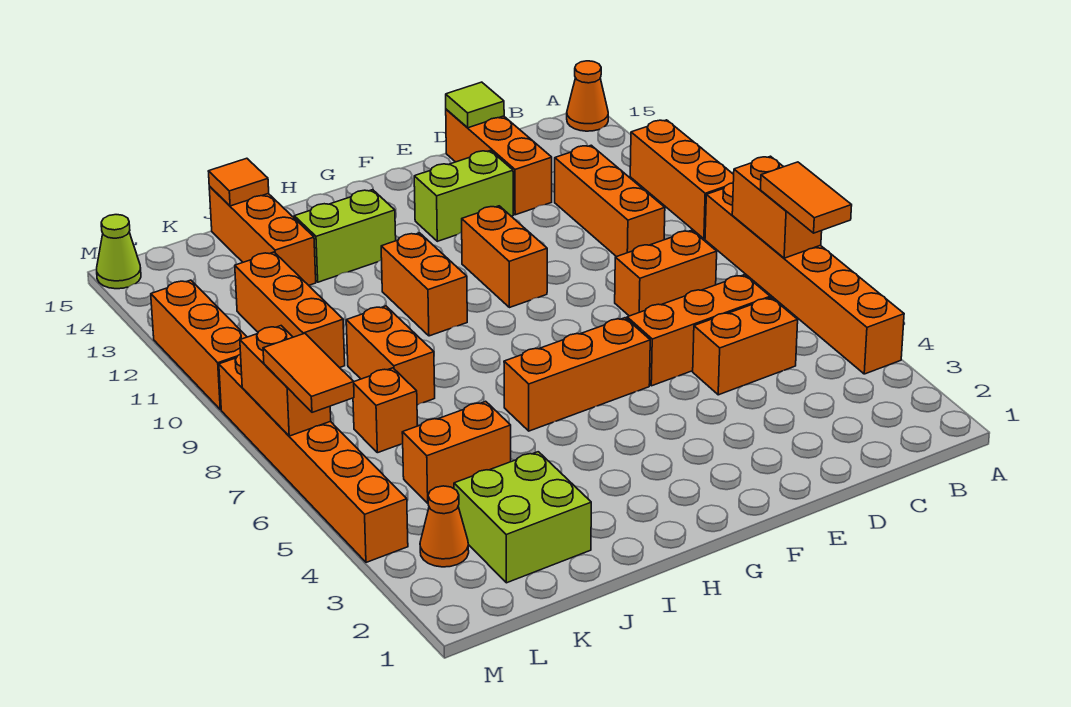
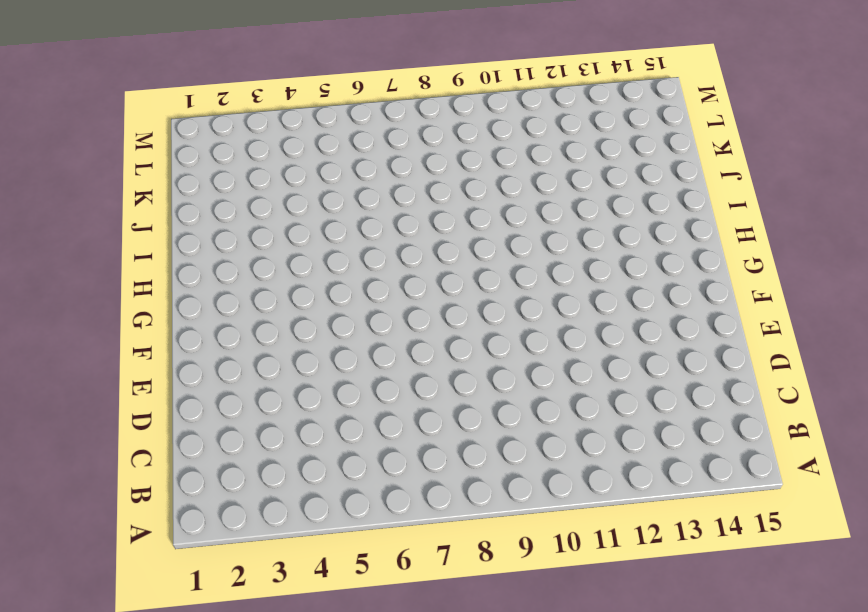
none -> orange 1x6 brick [705,183,904,374]
none -> orange 1x3 brick [630,120,734,239]
none -> orange 1x1 cone [567,61,608,131]

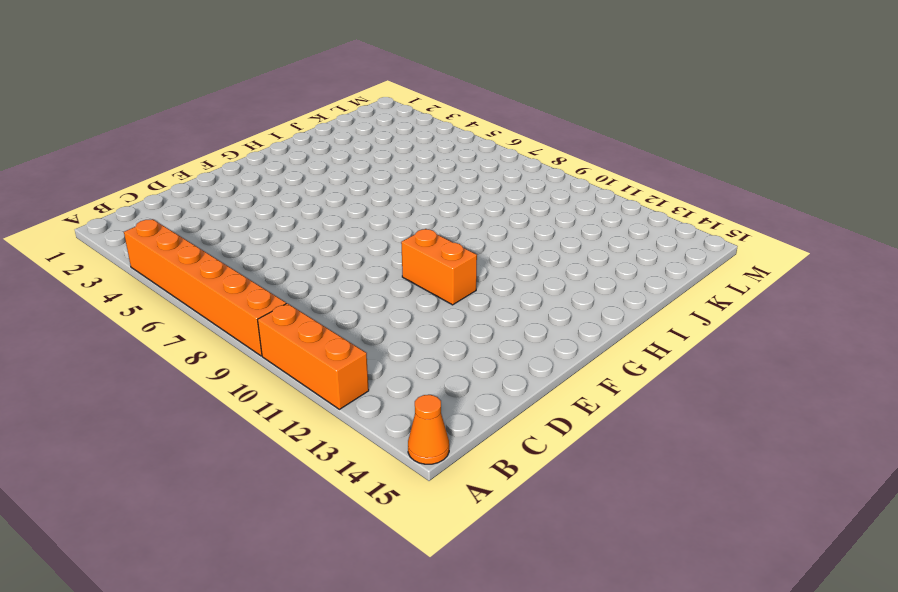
none -> orange 1x2 brick [693,298,798,395]
none -> orange 1x3 brick [627,275,770,386]
none -> orange 1x2 brick [615,230,717,316]

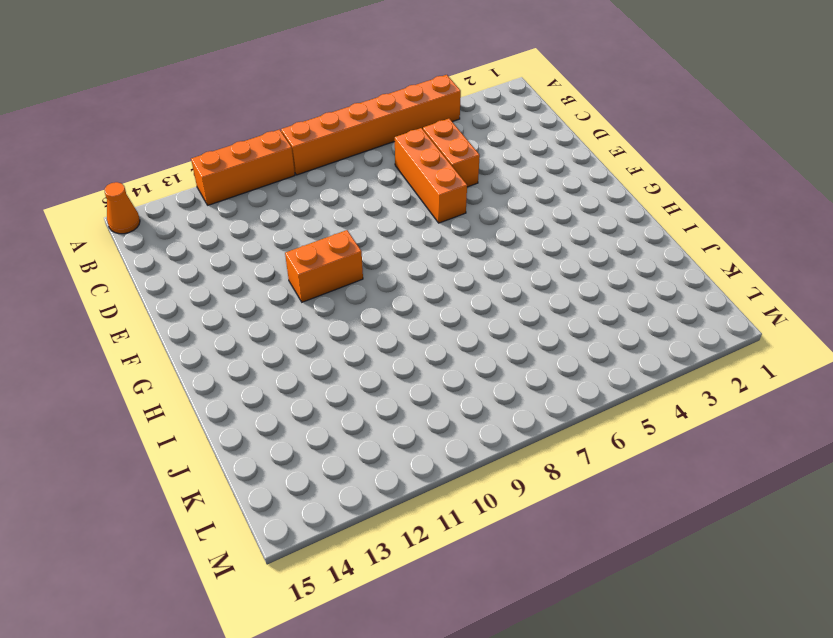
none -> orange 1x2 brick [615,230,717,316]
none -> orange 1x3 brick [555,145,665,257]
none -> orange 1x3 brick [446,109,552,215]

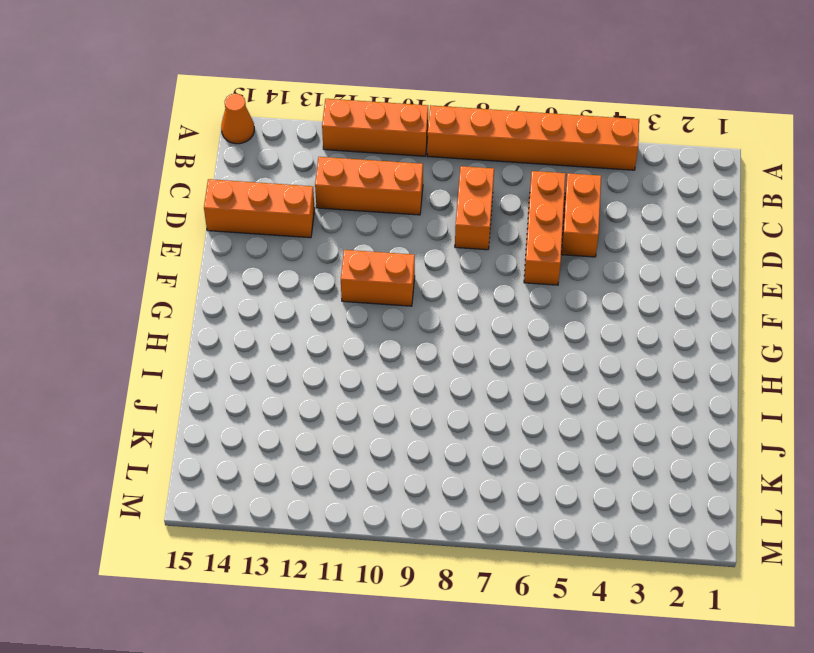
none -> lime 1x2 brick [414,151,513,241]
none -> orange 1x3 brick [504,318,650,431]
none -> orange 1x2 brick [381,233,467,336]

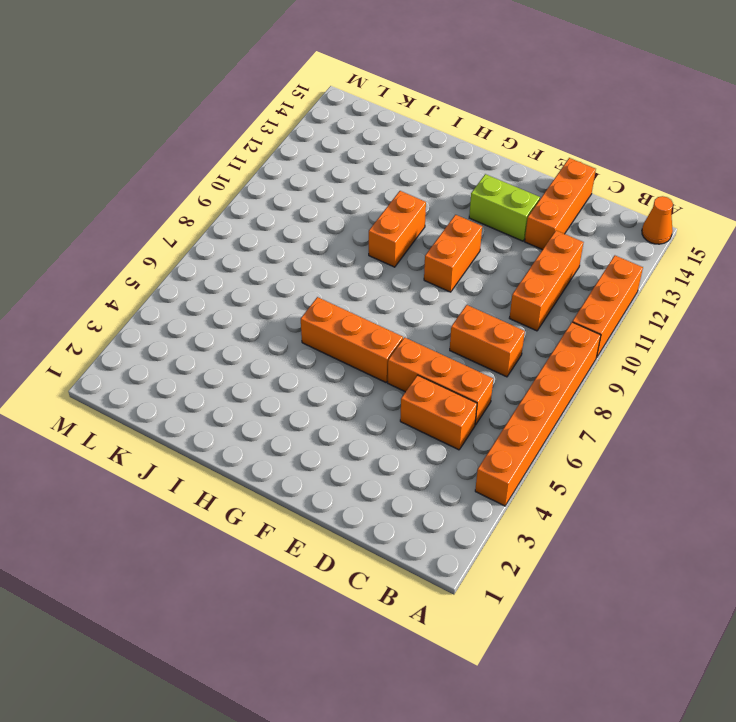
none -> lime 1x2 brick [294,190,396,282]
none -> lime 2x2 brick [454,452,591,583]
none -> orange 1x2 brick [402,401,511,503]

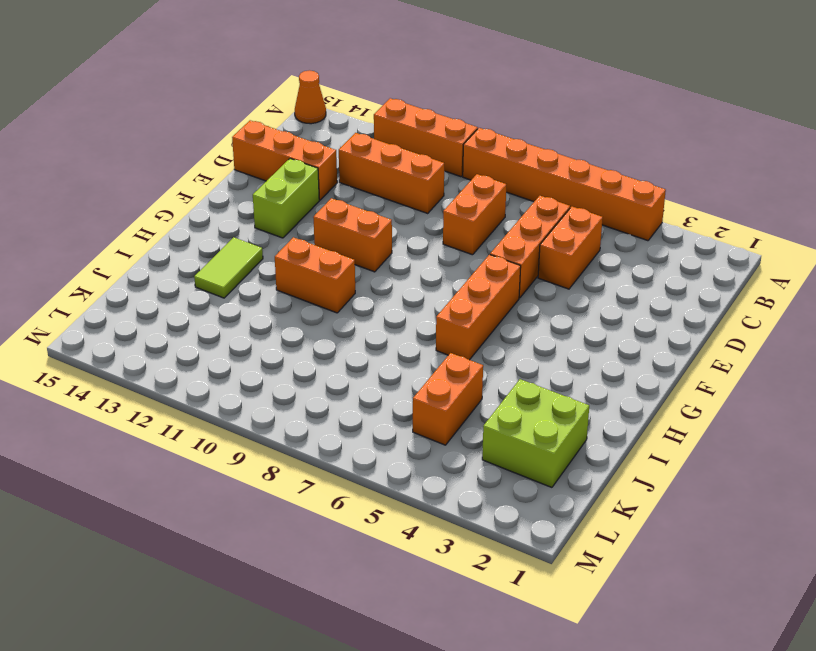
lime 1x2 tile [194,237,263,298] -> lime 1x2 brick [294,190,396,282]
none -> orange 1x2 brick [346,306,435,405]
none -> orange 1x3 brick [209,187,316,285]
none -> orange 1x1 brick [353,368,417,453]

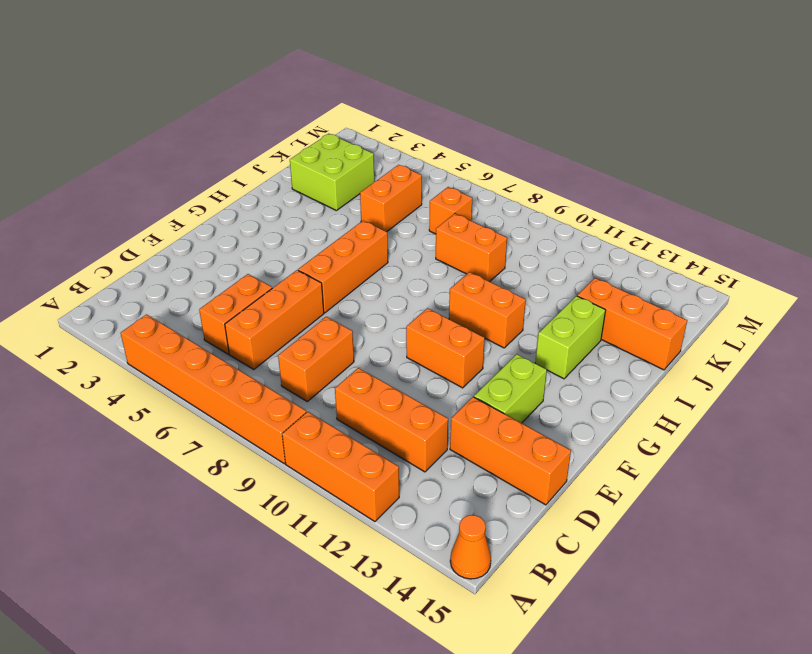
none -> orange 1x3 brick [235,252,345,368]
none -> orange 1x1 cone [420,486,469,567]
none -> orange 1x6 brick [219,354,408,562]

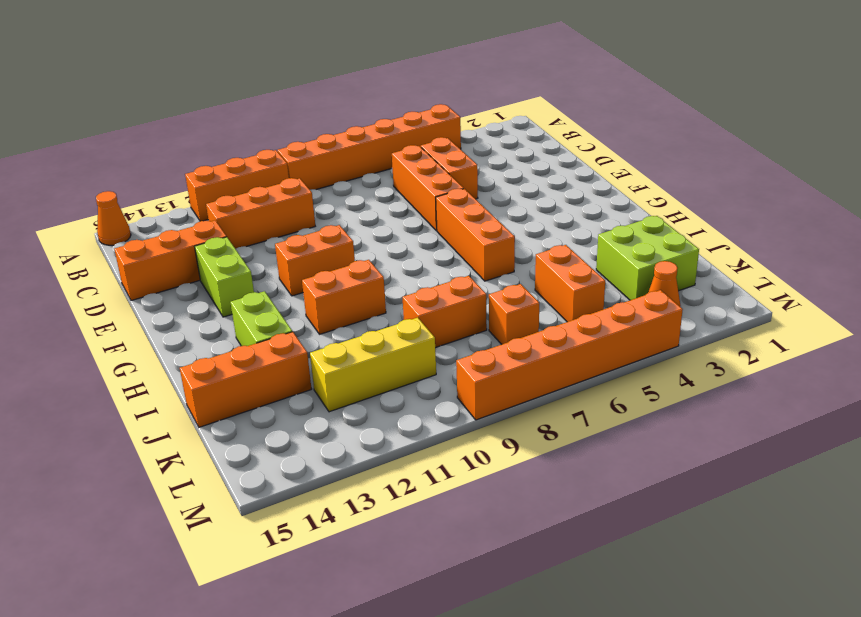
yellow 1x3 brick [310,318,436,412] -> orange 1x3 brick [235,252,345,368]
none -> orange 1x2 brick [615,230,717,316]
none -> orange 1x3 brick [151,280,247,410]
none -> lime 1x1 cone [97,215,141,289]

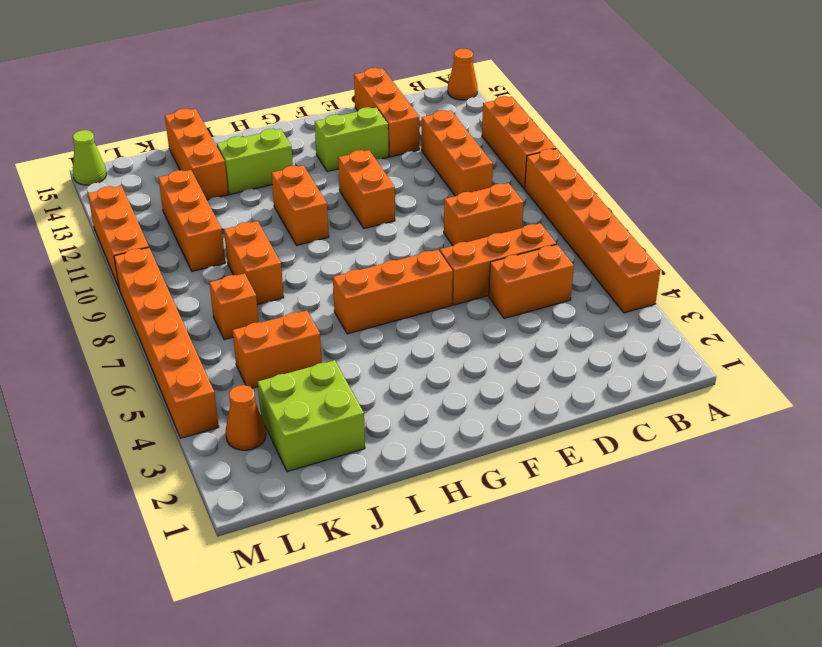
none -> orange 1x2 brick [732,156,822,258]
none -> lime 1x1 tile [446,82,504,128]
none -> orange 1x1 tile [208,158,269,206]

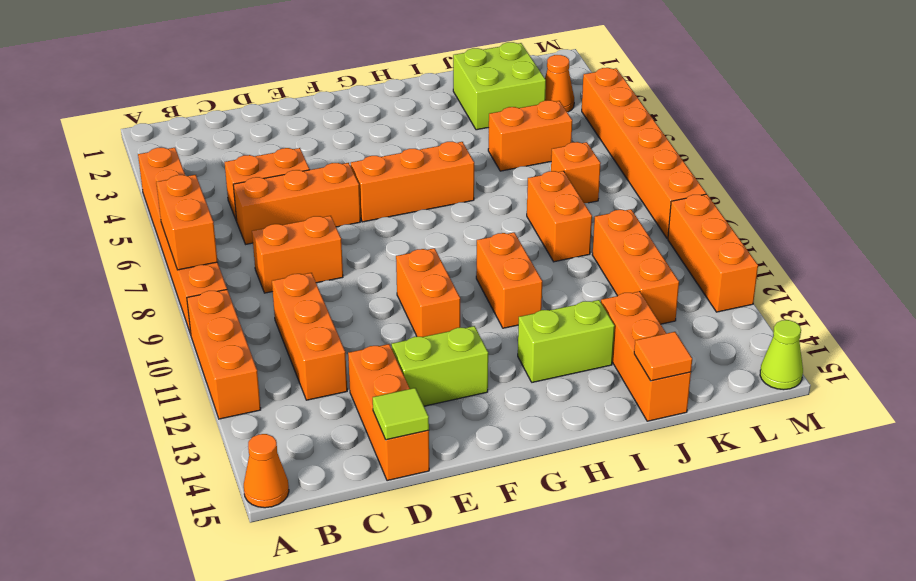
none -> orange 1x2 brick [240,326,331,436]
none -> orange 1x2 tile [761,162,852,233]
none -> orange 1x2 tile [263,333,354,412]

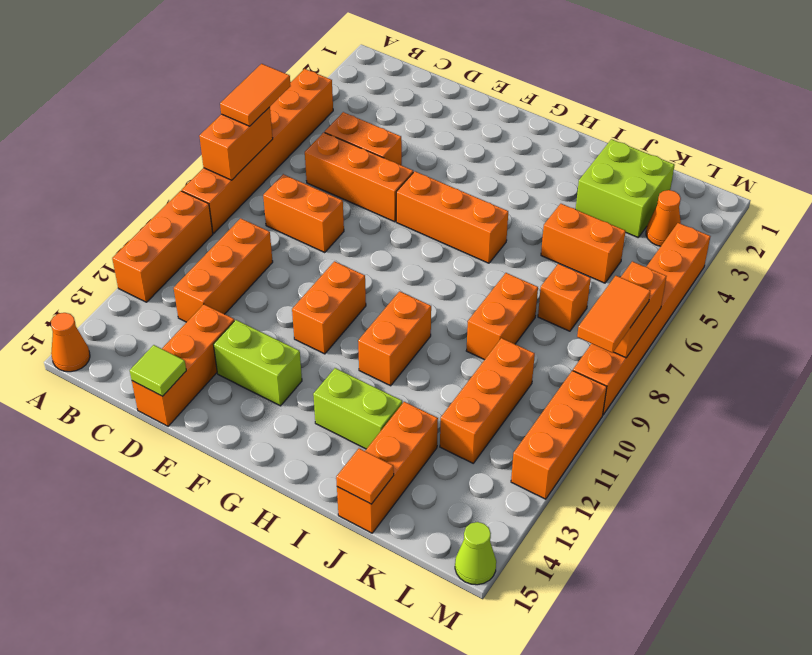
orange 1x2 tile [577,276,651,353] -> orange 1x2 tile moved to [263,333,354,412]

